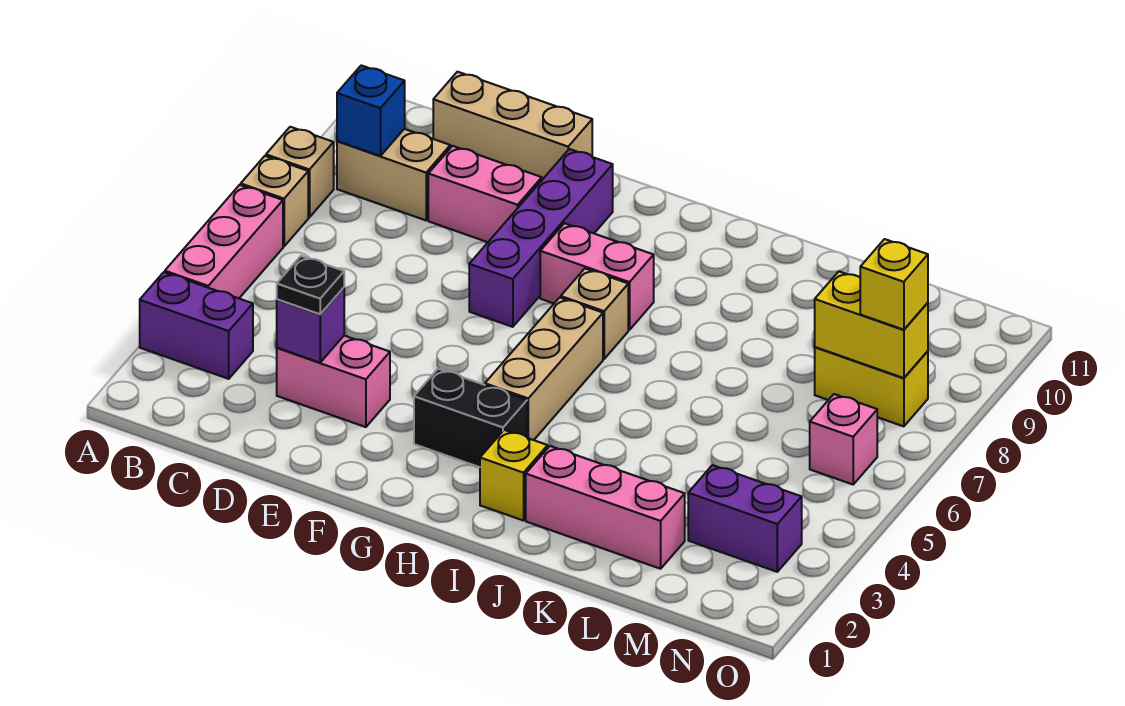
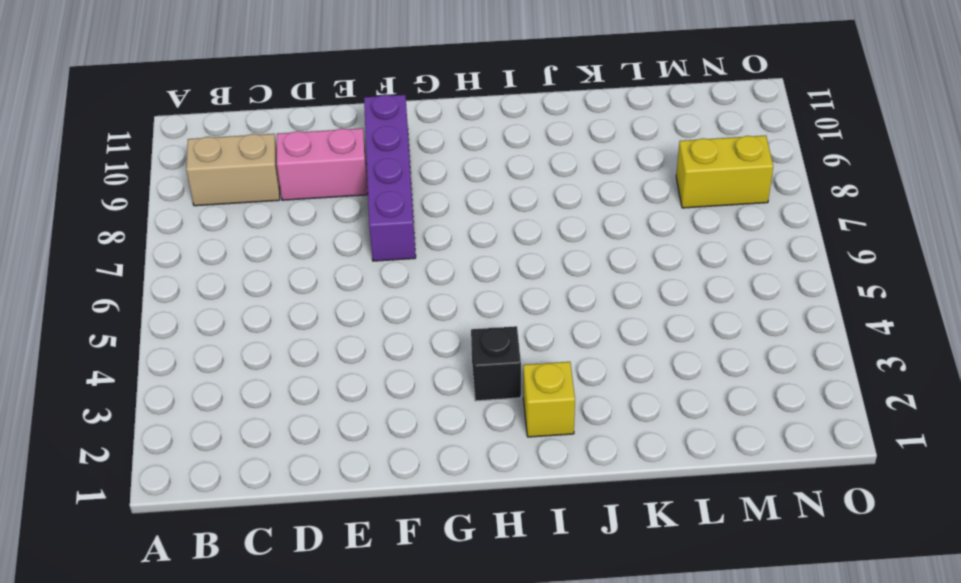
black 1x1 brick [471,326,521,401] -> black 1x2 brick [414,369,527,467]
none -> purple 1x2 brick [140,272,253,379]
none -> pink 1x3 brick [165,185,283,298]
none -> tan 1x1 brick [241,156,308,246]

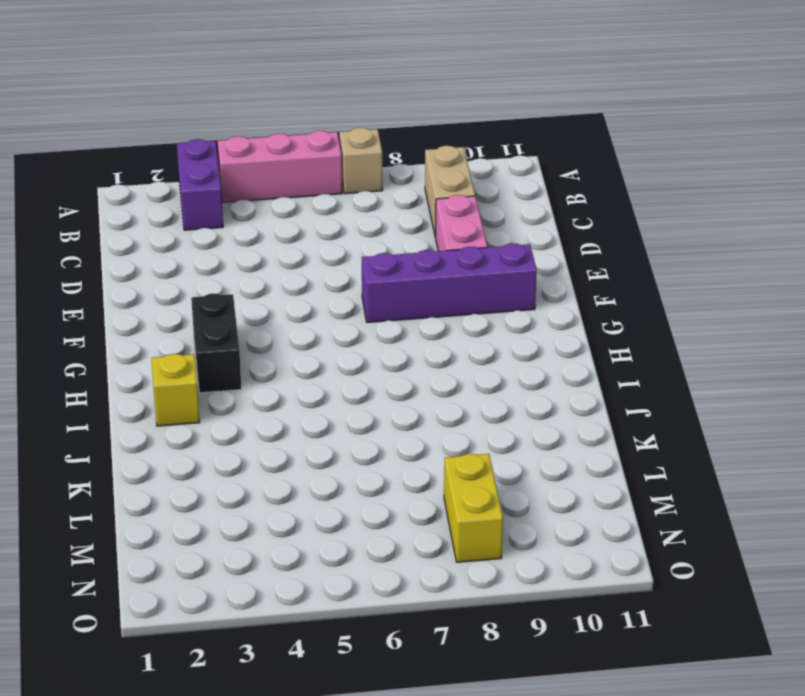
none -> tan 1x1 brick [266,127,334,217]
none -> tan 1x3 brick [433,72,592,180]
none -> pink 1x2 brick [277,336,390,427]

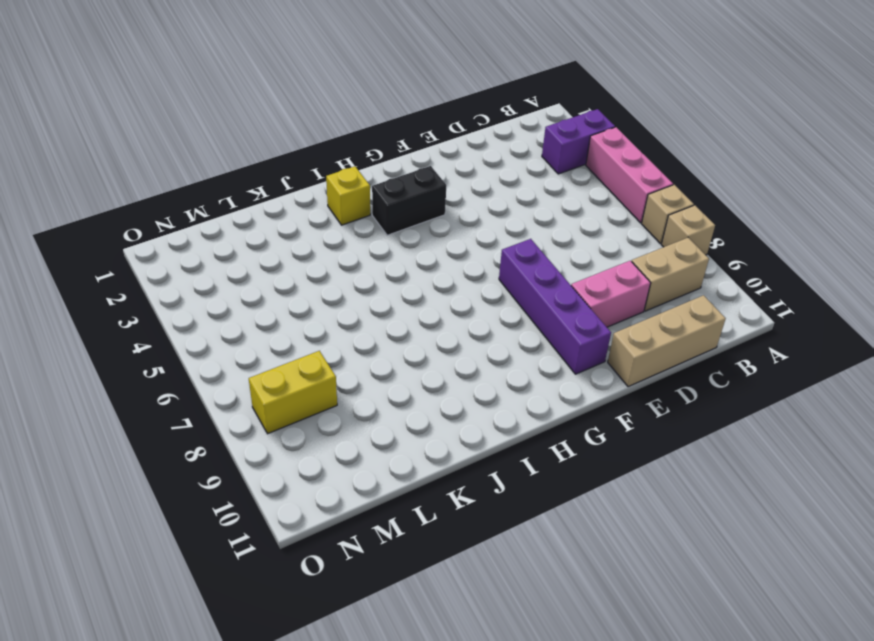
none -> pink 1x2 brick [277,336,390,427]
none -> pink 1x2 brick [540,223,654,330]
none -> tan 1x3 brick [485,297,603,440]

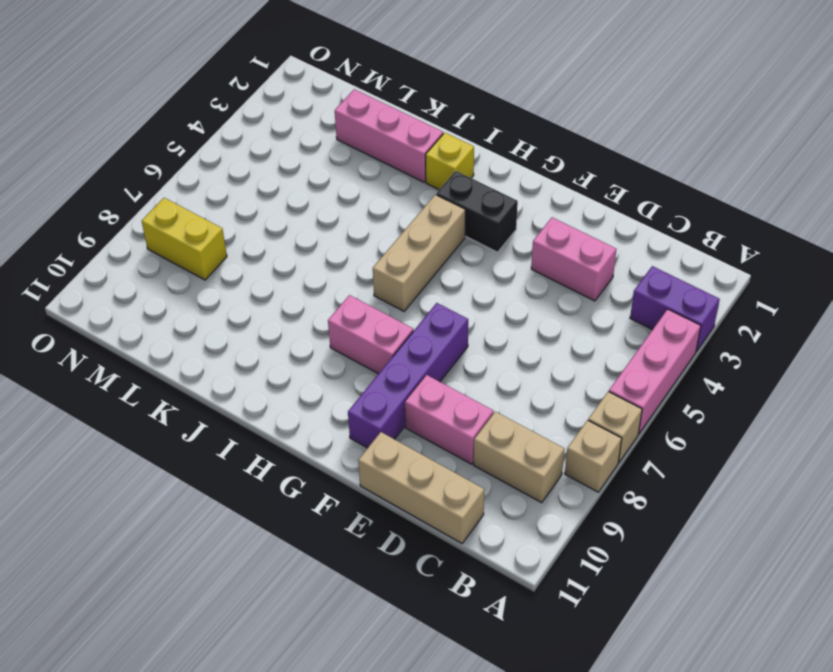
none -> tan 1x1 brick [561,269,628,359]
none -> purple 1x2 brick [688,465,802,572]
none -> pink 1x1 brick [810,394,877,484]

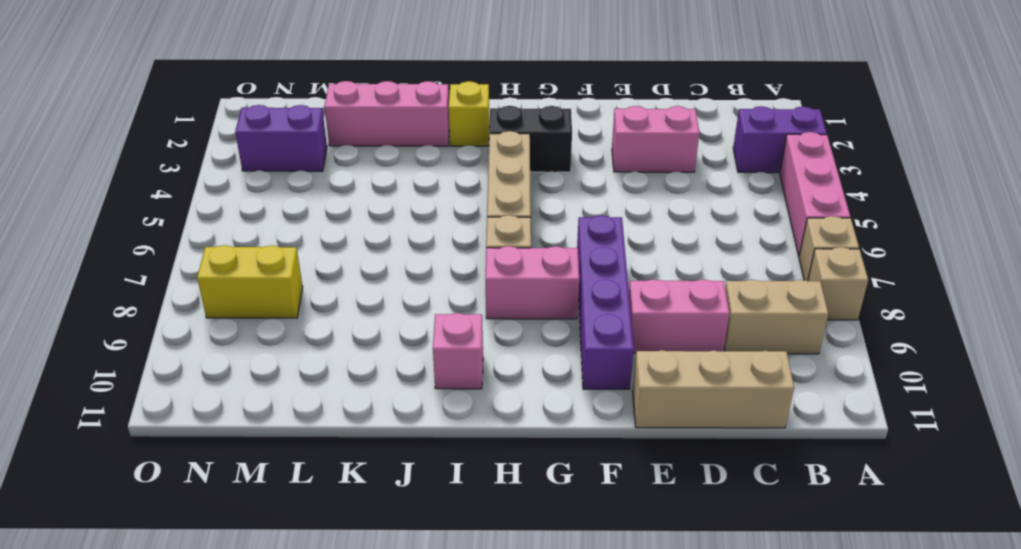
pink 1x1 brick [433,313,483,389] -> pink 1x1 brick moved to [810,394,877,484]
none -> blue 1x1 brick [337,65,405,156]
none -> purple 1x1 brick [277,288,344,363]
none -> yellow 1x2 brick [815,272,928,378]

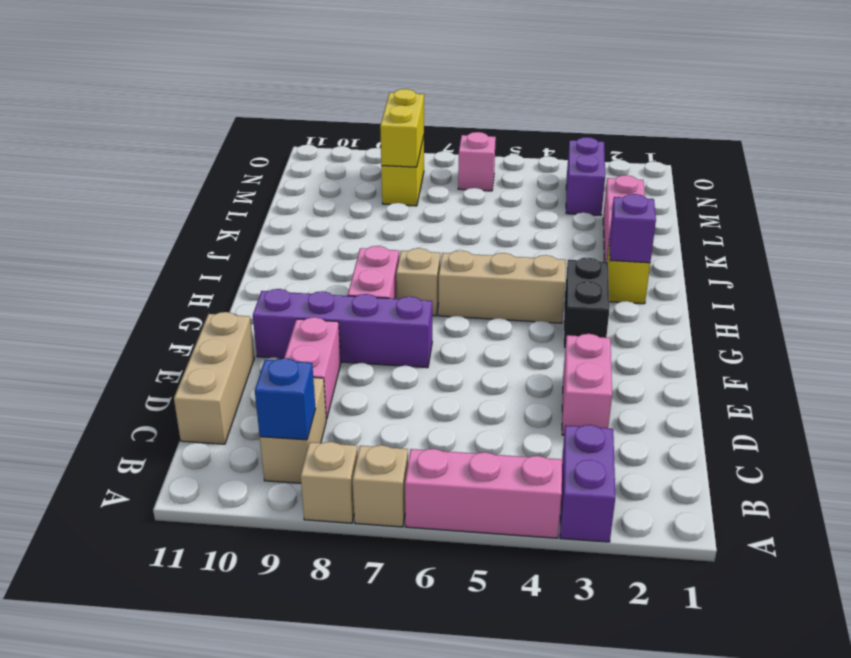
purple 1x1 brick [609,194,656,263] -> purple 1x1 brick moved to [277,288,344,363]
none -> black 1x1 plate [277,256,344,314]
none -> yellow 1x1 brick [860,239,928,330]

